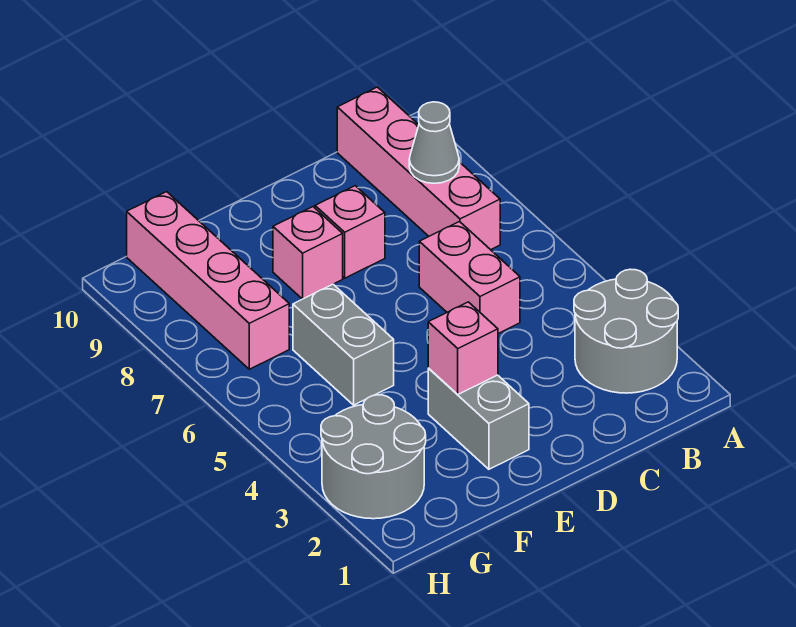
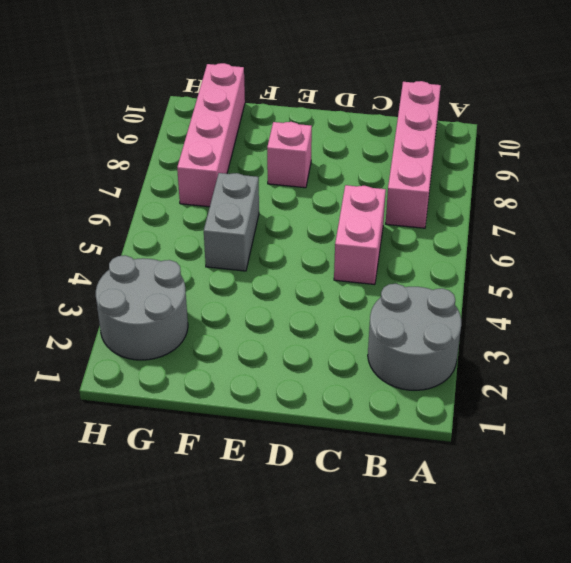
none -> pink 1x1 brick [315,186,385,278]
none -> grey 1x2 brick [428,368,529,469]

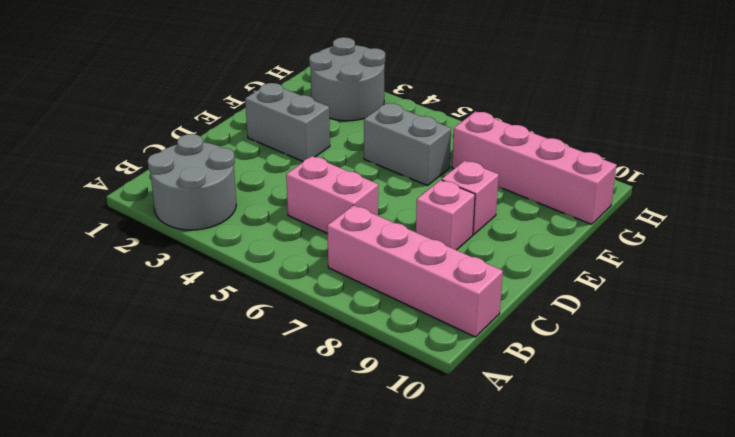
none -> grey 1x1 cone [409,102,459,183]
none -> pink 1x1 brick [428,302,498,394]

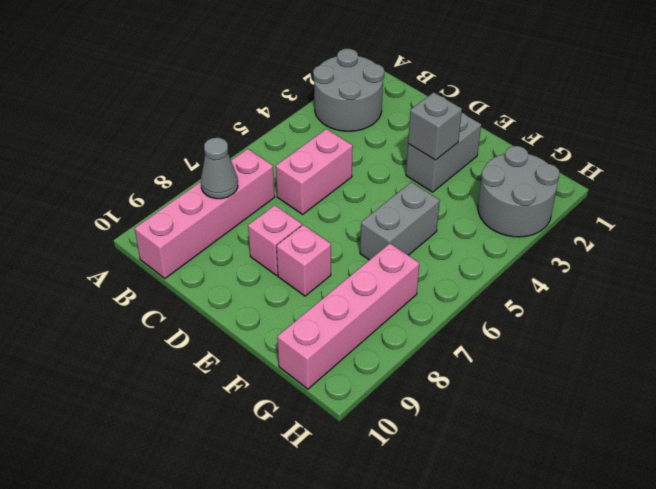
grey 1x1 brick [408,92,462,160] -> pink 1x1 brick [428,302,498,394]

